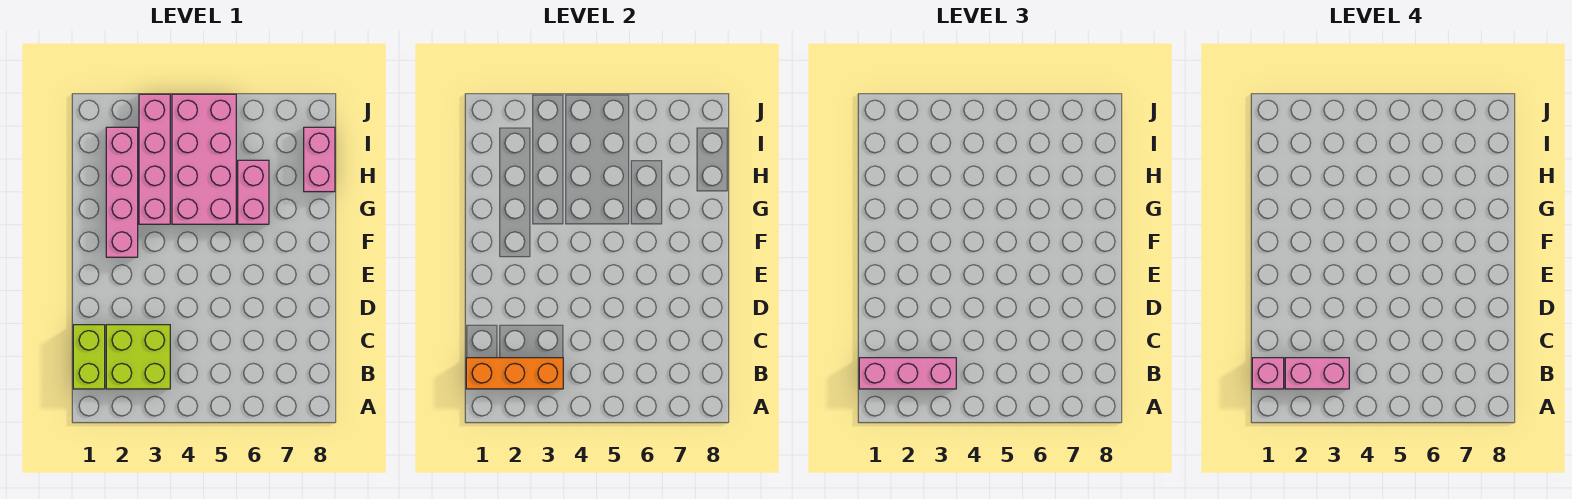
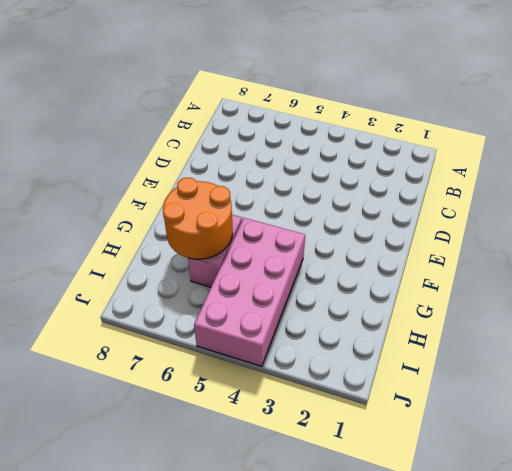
orange 2x2 round brick [163,178,233,259] -> none
none -> lime 1x2 brick [73,325,105,389]
none -> lime 2x2 brick [106,325,170,389]

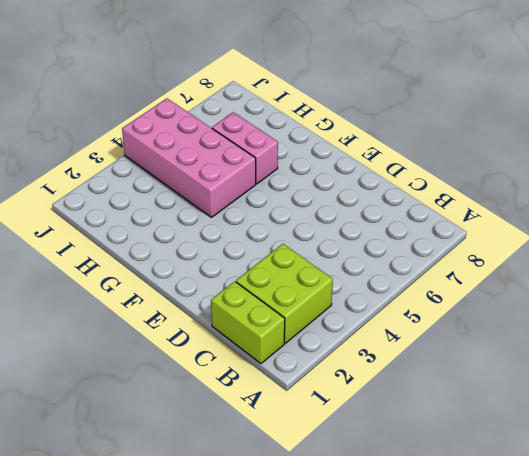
none -> pink 1x4 brick [106,127,138,257]
none -> pink 1x4 brick [139,94,170,224]

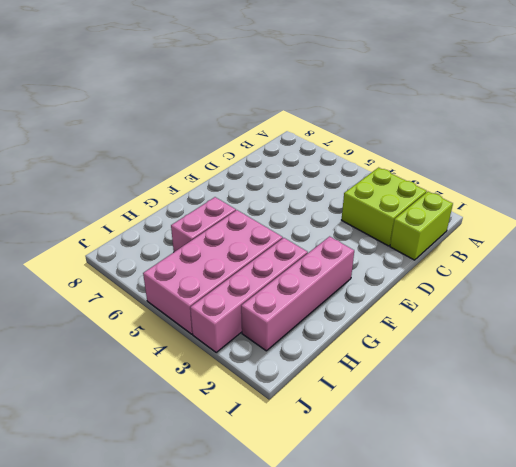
none -> pink 1x2 brick [304,127,335,192]
none -> orange 1x3 brick [466,358,563,389]

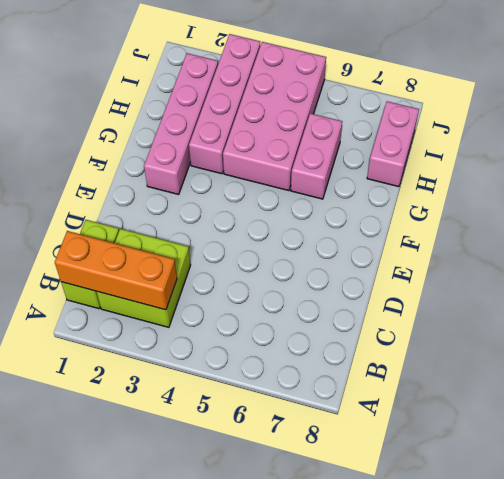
none -> pink 1x3 brick [859,358,956,389]
none -> pink 1x1 brick [1252,358,1284,389]

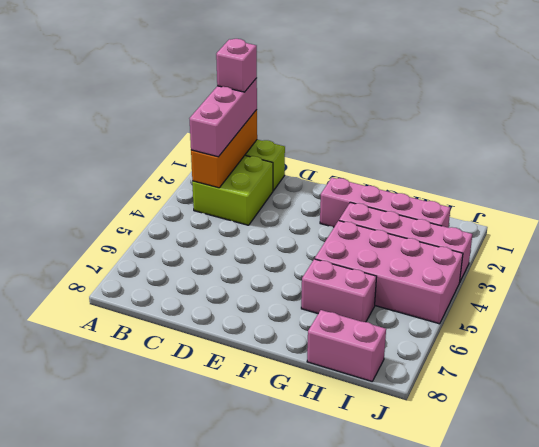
none -> pink 1x2 brick [1285,358,1349,389]

